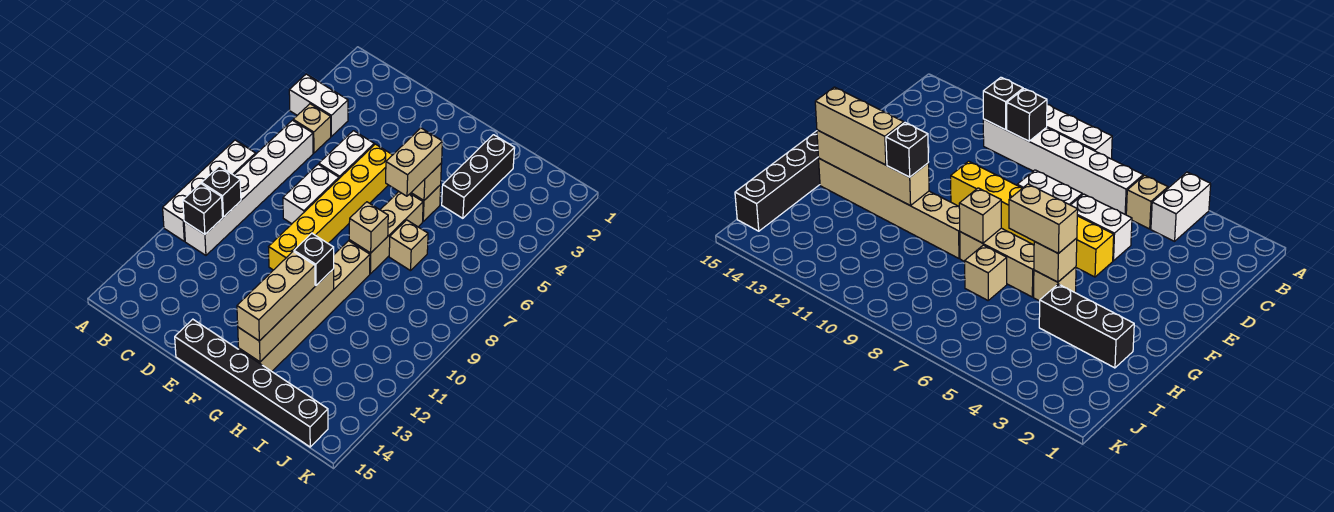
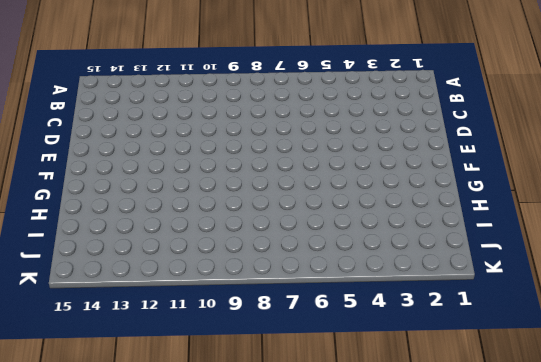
none -> white 1x2 brick [289,74,348,136]
none -> white 1x4 brick [163,140,256,241]
none -> tan 1x1 brick [293,104,331,153]

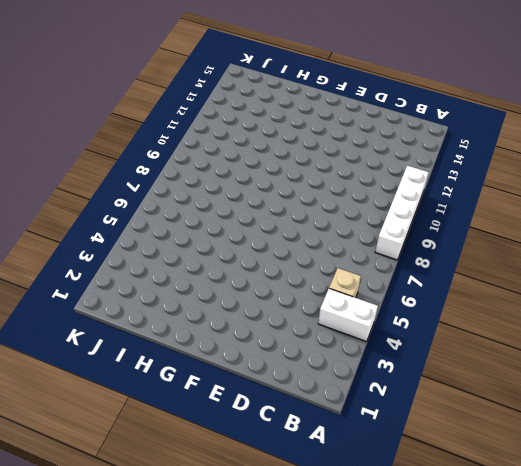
none -> white 1x6 brick [184,120,313,255]
none -> white 1x2 brick [319,131,374,178]
none -> white 1x2 brick [283,164,339,224]

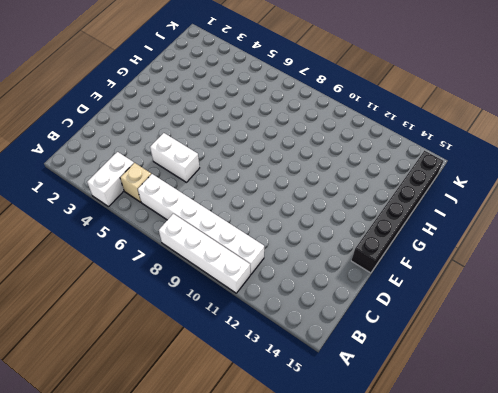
none -> white 1x2 brick [283,164,339,224]
none -> yellow 1x6 brick [269,144,392,270]
none -> tan 1x1 brick [410,185,441,221]

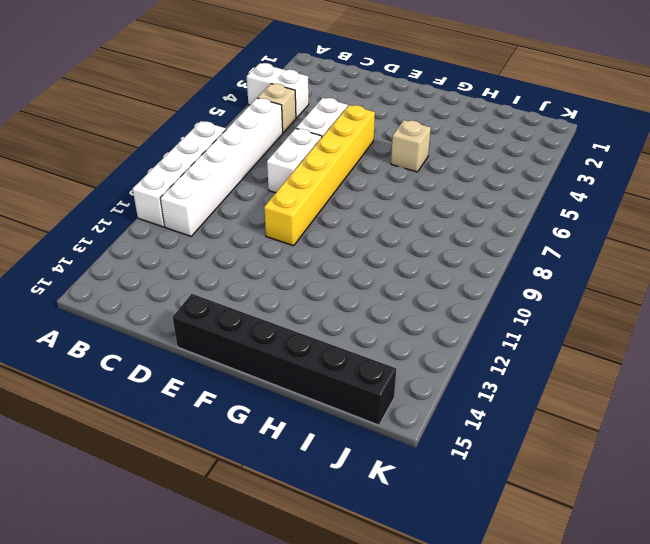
none -> tan 1x3 brick [349,192,423,274]
none -> tan 1x6 brick [239,241,370,371]
none -> black 1x3 brick [442,135,515,218]

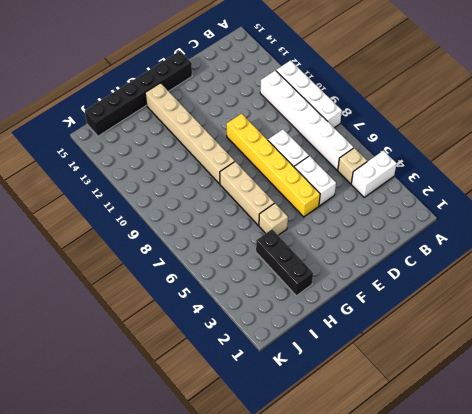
none -> tan 1x1 brick [389,220,428,271]
none -> black 1x1 brick [202,166,241,217]
none -> black 1x1 brick [183,184,223,234]

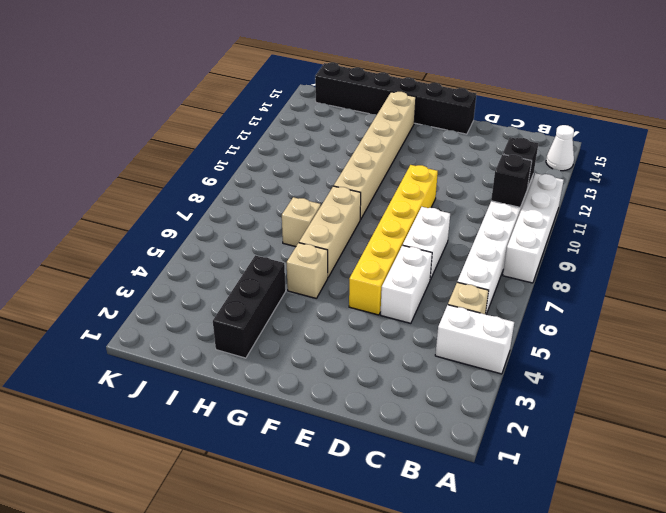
white 1x1 cone [546,125,574,171] -> none
none -> tan 1x1 brick [411,163,442,201]
none -> tan 1x1 brick [349,202,388,253]
none -> tan 1x4 brick [238,269,334,362]

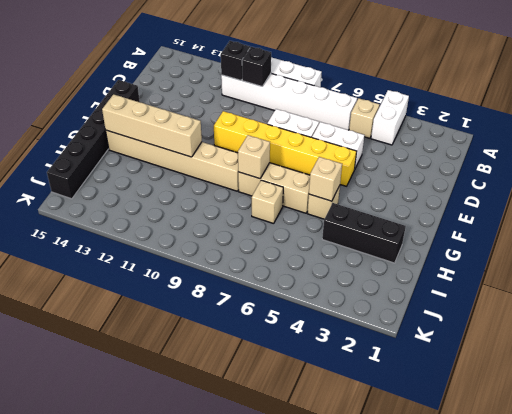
none -> tan 1x2 brick [386,128,442,196]
none -> black 1x1 brick [294,233,334,285]
none -> tan 1x3 brick [237,251,315,341]

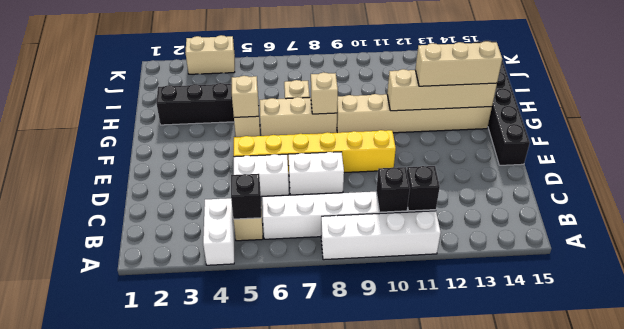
black 1x1 brick [231,174,261,219] -> black 1x1 brick moved to [294,233,334,285]
tan 1x2 brick [185,35,235,74] -> tan 1x2 brick moved to [386,128,442,196]

